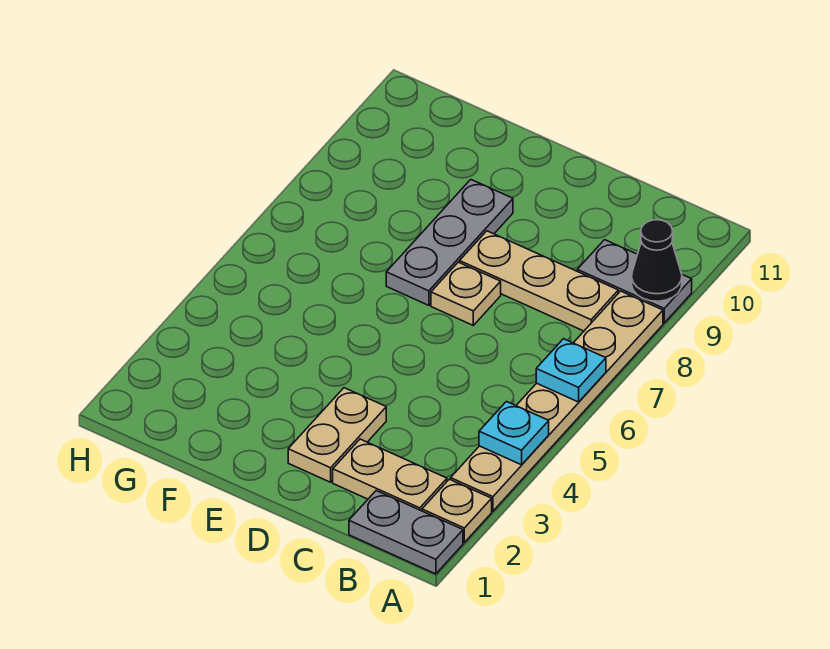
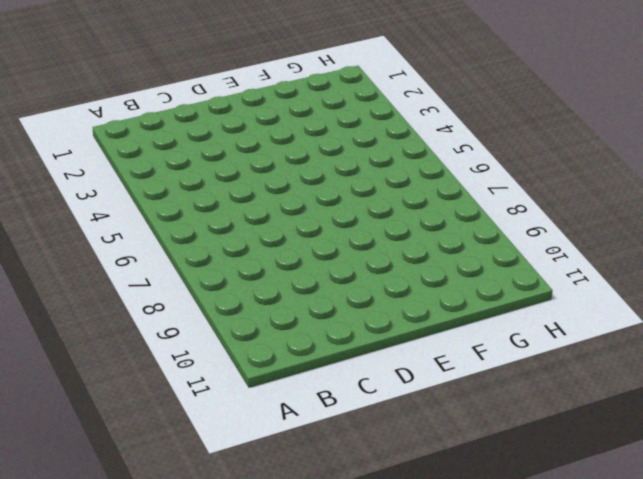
none -> grey 1x2 plate [349,491,463,574]
none -> tan 1x1 plate [422,479,492,542]
none -> tan 1x6 plate [451,291,663,511]

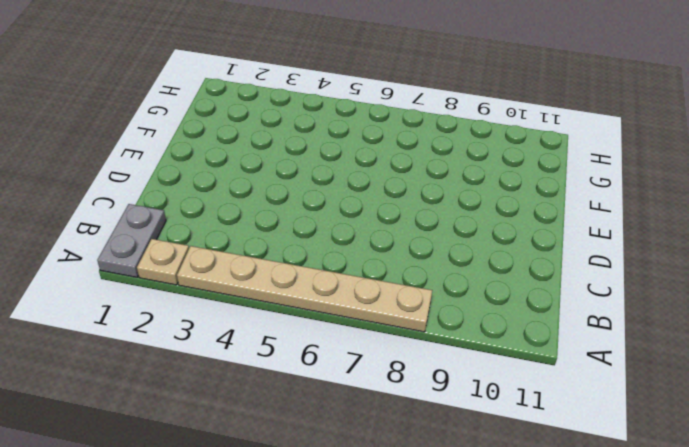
none -> grey 1x2 plate [577,240,692,323]
none -> tan 1x2 plate [333,439,447,511]
none -> tan 1x3 plate [460,231,618,331]

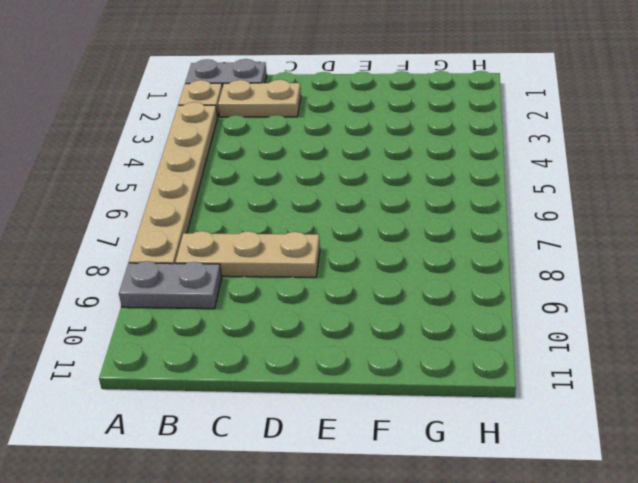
none -> tan 1x2 plate [288,388,386,482]
none -> tan 1x1 plate [431,262,501,325]
none -> grey 1x3 plate [386,180,513,305]

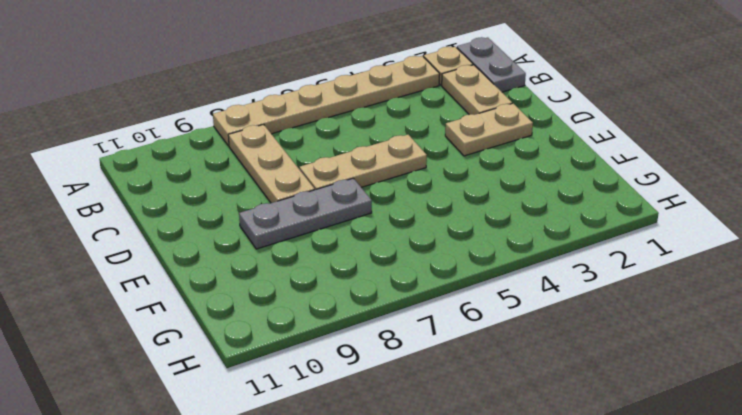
tan 1x3 plate [299,135,427,190] -> tan 1x1 plate [431,262,501,325]
none -> grey 1x2 plate [577,240,692,323]
none -> cyan 1x1 plate [479,402,549,465]
none -> cyan 1x1 plate [536,339,606,402]

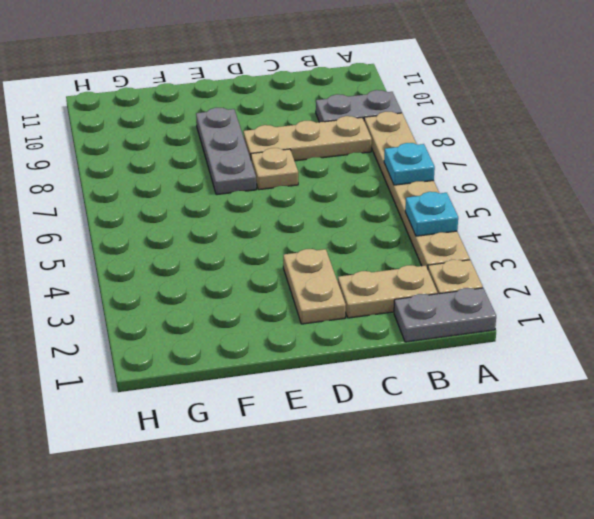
none -> black 1x1 cone [632,220,682,301]

